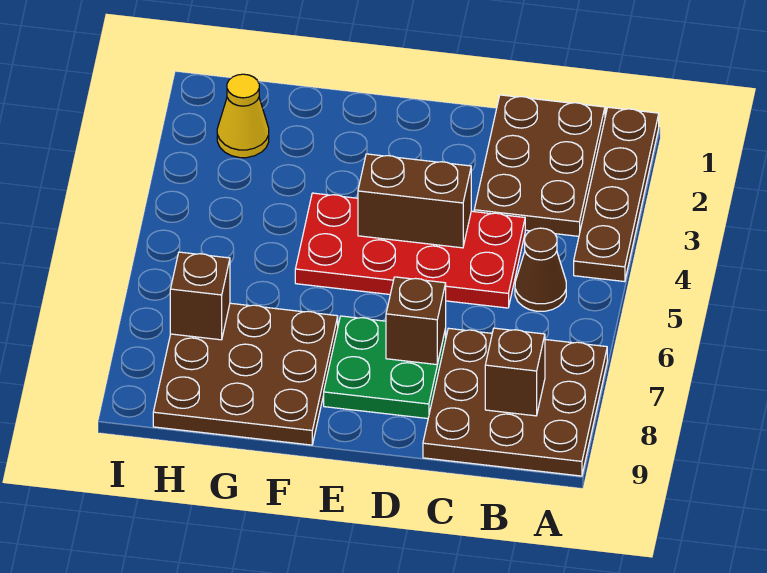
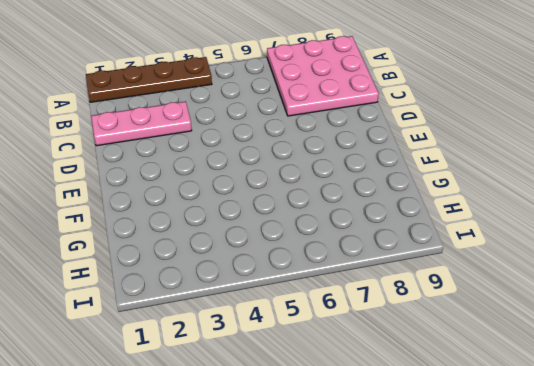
pink 3x3 plate [267,36,379,116] -> brown 3x3 plate [423,328,607,476]
pink 1x3 plate [91,101,192,146] -> brown 2x3 plate [474,95,605,236]
none -> brown 1x1 cone [515,228,566,311]
none -> red 2x4 plate [295,193,525,308]
none -> green 2x2 plate [324,316,446,419]

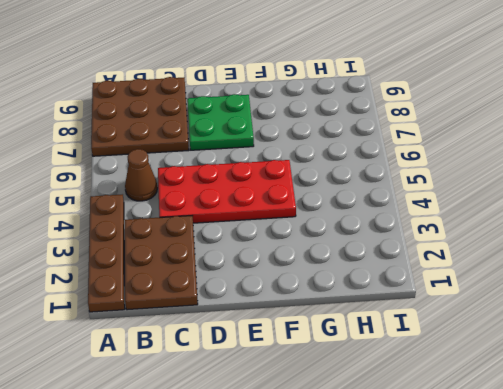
none -> brown 3x3 plate [153,303,338,445]
none -> yellow 1x1 cone [217,74,269,158]
none -> brown 1x1 brick [485,328,545,416]

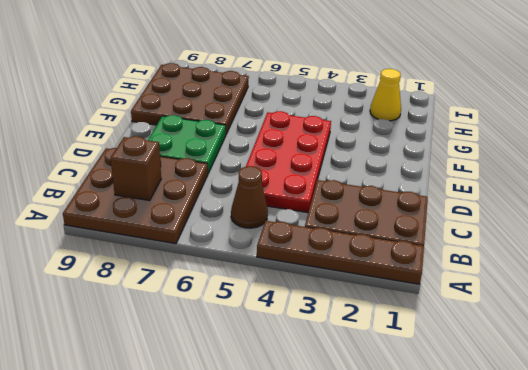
none -> brown 1x2 brick [358,154,471,248]
none -> brown 1x1 brick [386,277,446,365]
none -> brown 1x1 brick [170,252,230,340]

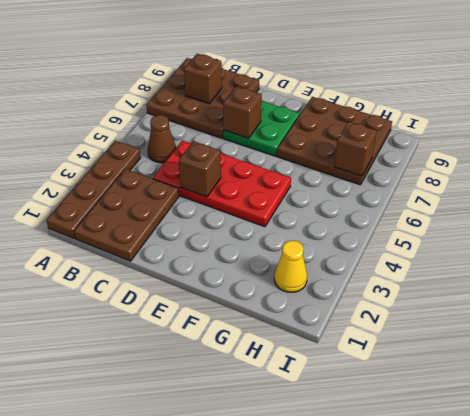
brown 1x1 brick [179,141,221,197] -> brown 1x2 brick [358,154,471,248]

